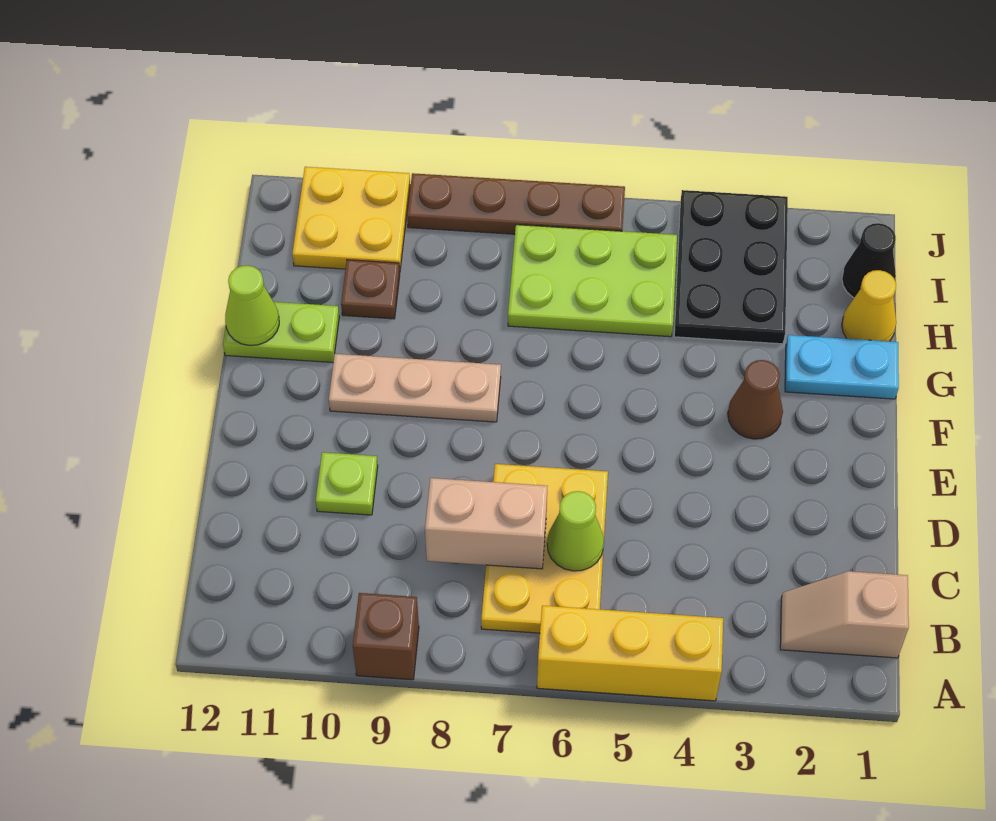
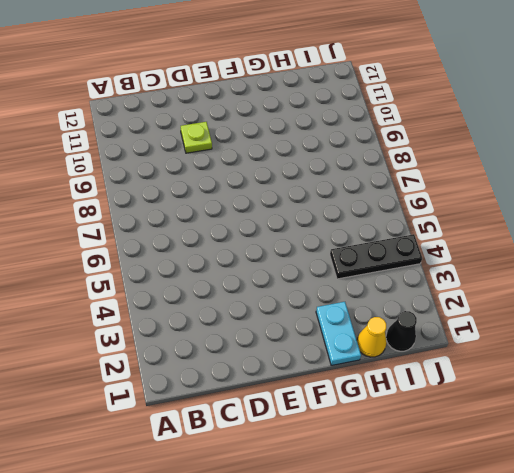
black 1x3 plate [330,234,422,279] -> black 2x3 plate [674,190,788,344]
none -> yellow 1x3 brick [537,606,723,701]
none -> brown 1x1 brick [353,593,419,680]
none -> tan 1x2 slope [780,571,909,658]

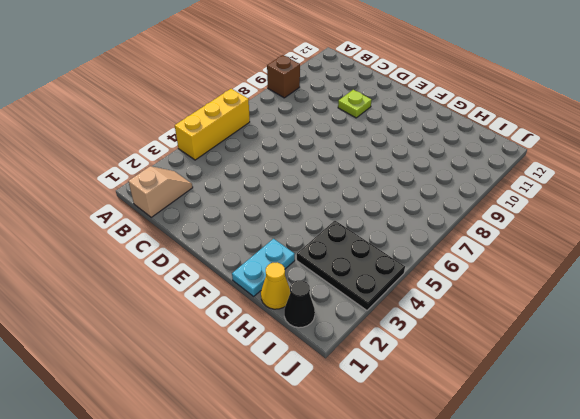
none -> yellow 2x3 plate [481,464,608,633]
none -> brown 1x1 cone [728,360,783,439]
none -> tan 1x3 plate [329,354,501,422]

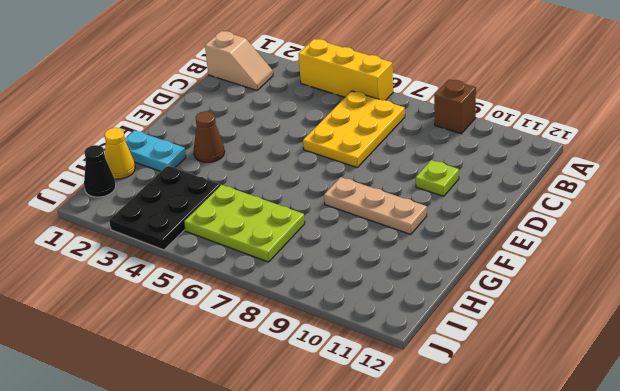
none -> lime 1x2 plate [223,302,339,363]
none -> brown 1x1 plate [341,260,400,319]
none -> yellow 2x2 plate [292,167,410,270]

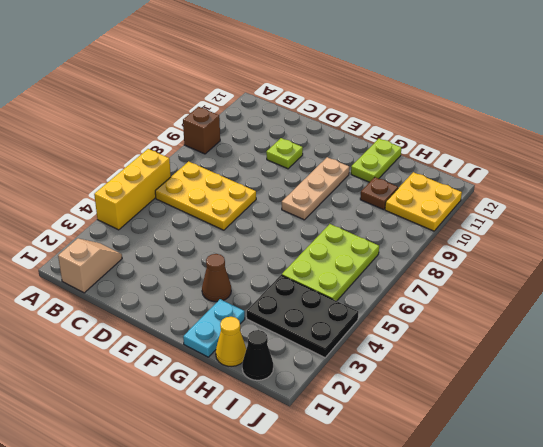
none -> brown 1x4 plate [407,173,625,234]
none -> lime 1x1 cone [547,491,604,571]
none -> tan 1x2 brick [425,478,547,569]

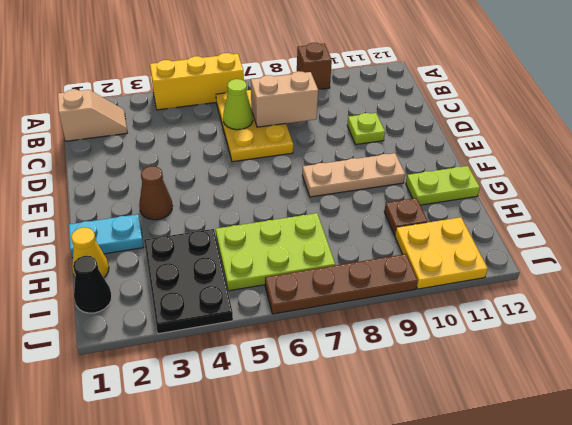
none -> lime 1x1 cone [225,265,279,345]

